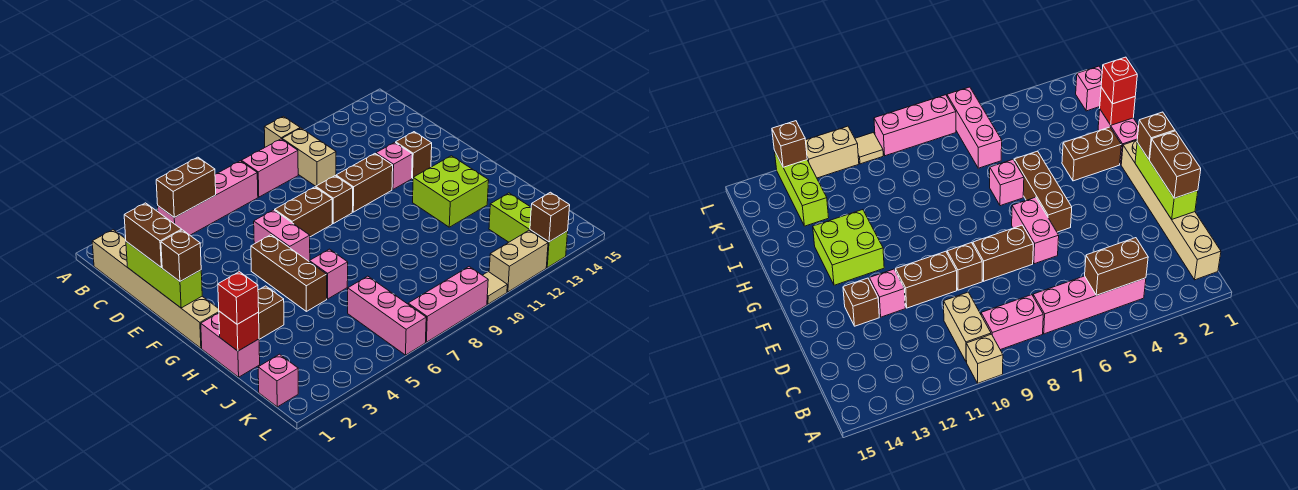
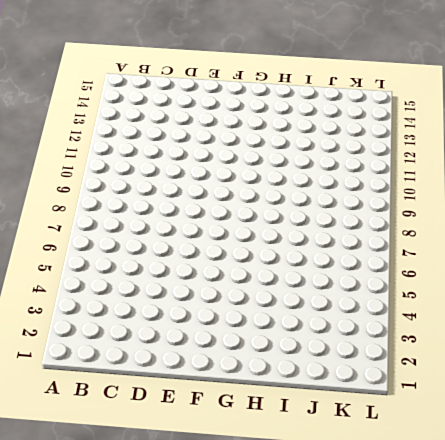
none -> tan 1x1 brick [264,116,300,147]
none -> tan 1x6 brick [92,230,219,348]
none -> pink 1x4 brick [158,161,258,235]

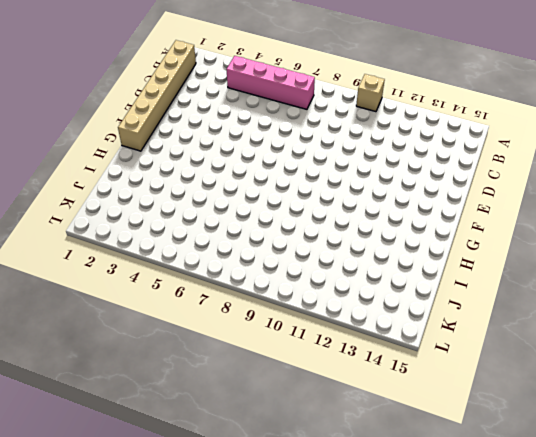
none -> pink 1x2 brick [241,139,298,197]
none -> tan 1x2 brick [282,128,336,186]
none -> pink 1x2 brick [254,210,310,261]

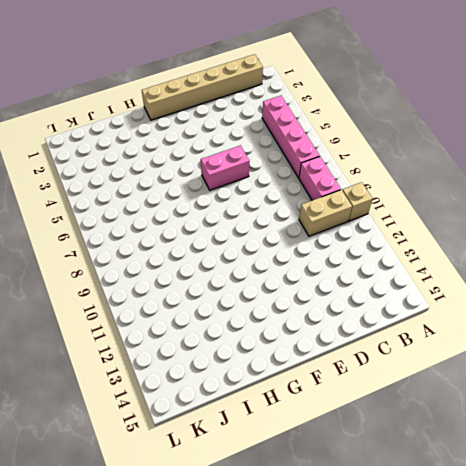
none -> brown 1x2 brick [275,187,332,237]
none -> brown 1x1 brick [316,176,353,223]
none -> brown 1x2 brick [336,154,393,212]

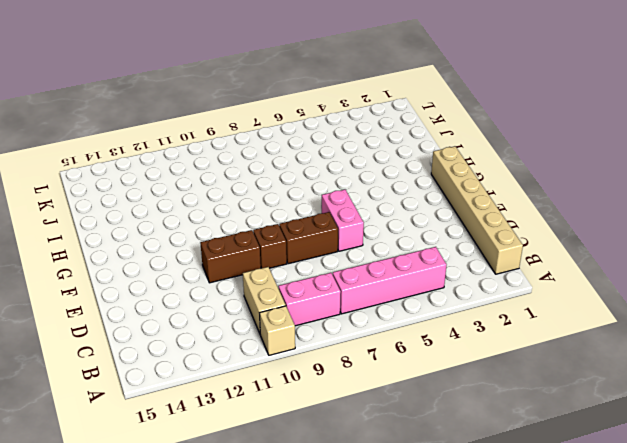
none -> pink 1x1 brick [376,142,412,189]
none -> brown 1x1 brick [396,132,432,178]
none -> brown 1x3 brick [251,235,327,311]

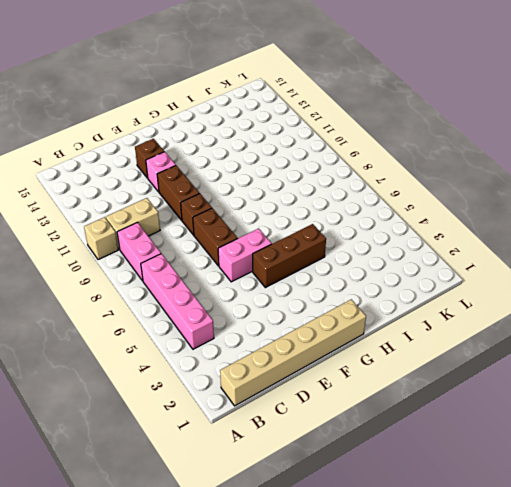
none -> lime 2x2 brick [413,156,489,227]
none -> pink 1x2 brick [201,313,260,377]
none -> brown 1x2 brick [258,286,284,339]

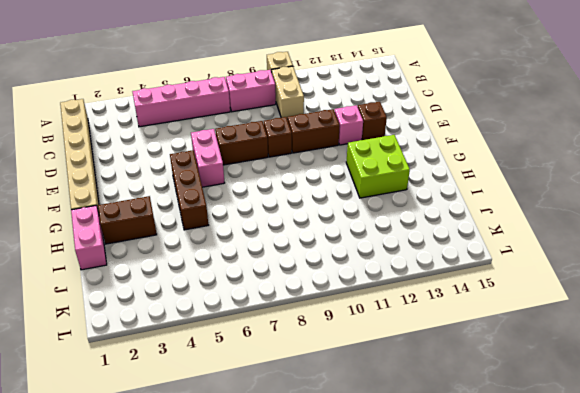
none -> pink 1x1 brick [309,249,348,299]
none -> pink 1x3 brick [348,276,426,355]
none -> lime 1x3 brick [489,193,568,267]

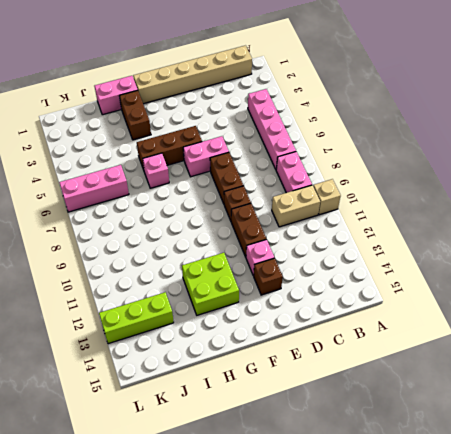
none -> pink 1x1 brick [258,354,298,407]
none -> pink 1x3 brick [408,267,488,342]
none -> tan 1x1 tile [483,272,507,304]

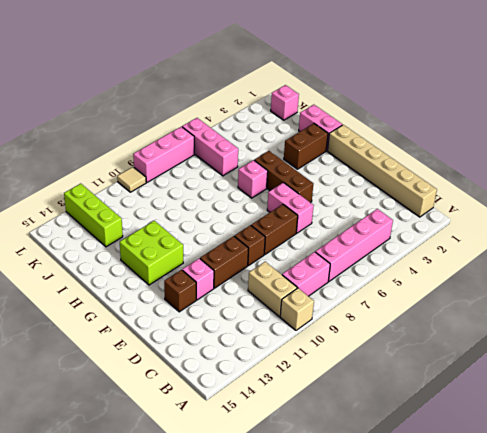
none -> tan 1x2 brick [489,231,548,292]
none -> brown 1x2 brick [156,157,216,217]
none -> lime 1x3 brick [126,242,202,308]

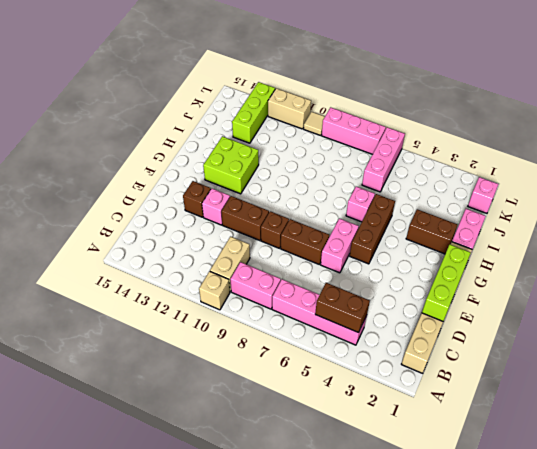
none -> red 1x1 brick [219,311,259,351]
none -> brown 1x1 brick [530,192,570,242]
none -> brown 1x2 brick [124,203,182,267]

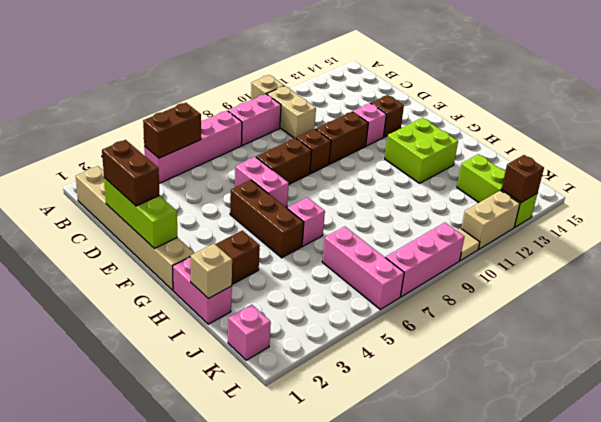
tan 1x1 brick [190,244,232,299] -> red 1x1 brick [219,311,259,351]
none -> brown 1x1 brick [161,230,201,281]
none -> red 1x1 brick [218,272,259,324]

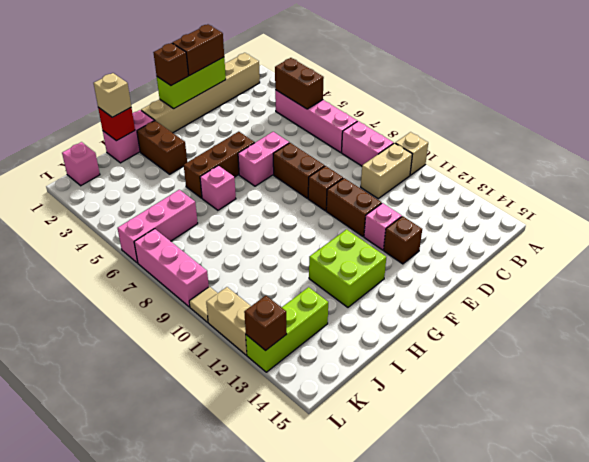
tan 1x1 brick [94,73,131,117] -> red 1x1 brick [218,272,259,324]

